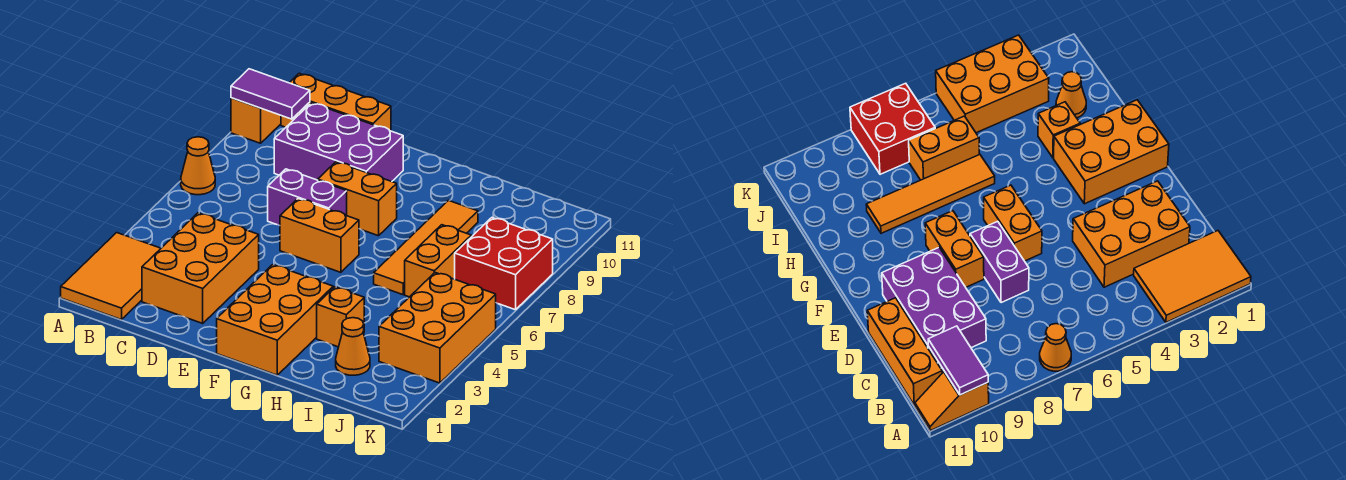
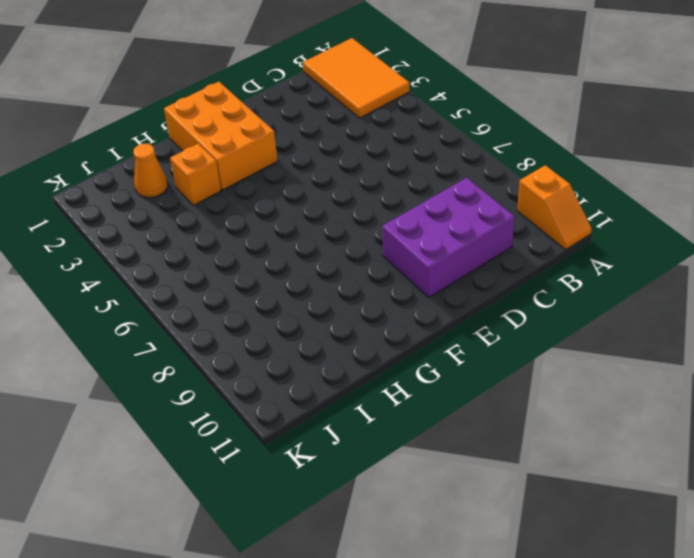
none -> orange 1x1 cone [181,137,215,195]
none -> orange 1x3 brick [281,73,391,131]
none -> orange 2x3 brick [142,213,259,323]

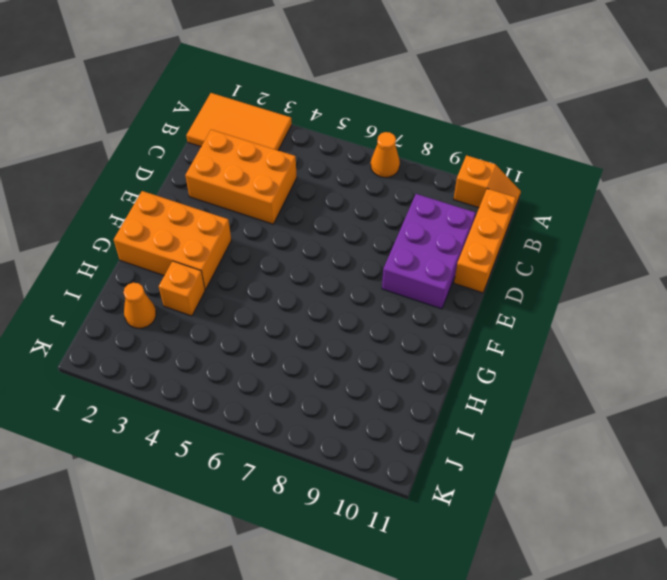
none -> purple 1x2 brick [268,169,347,226]
none -> orange 1x2 brick [280,199,359,272]
none -> orange 1x2 brick [318,162,397,236]

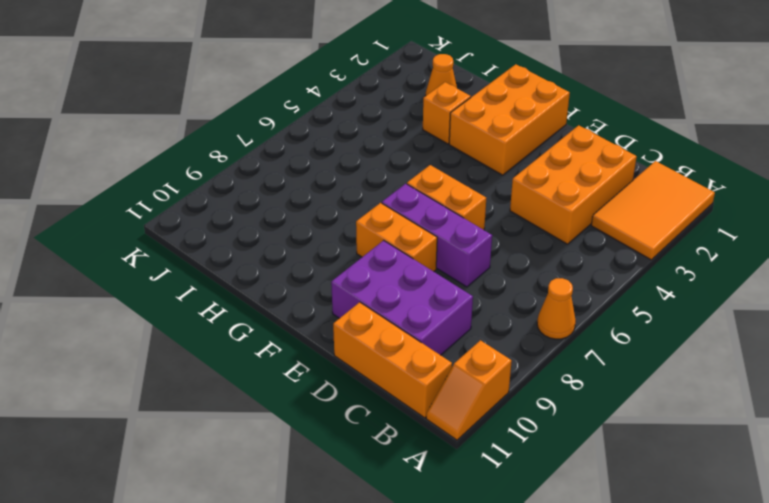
purple 1x3 brick [382,184,492,287] -> purple 1x2 brick [268,169,347,226]
none -> orange 1x4 tile [374,200,478,295]
none -> orange 1x2 brick [405,225,471,297]
none -> orange 2x3 brick [379,273,496,383]

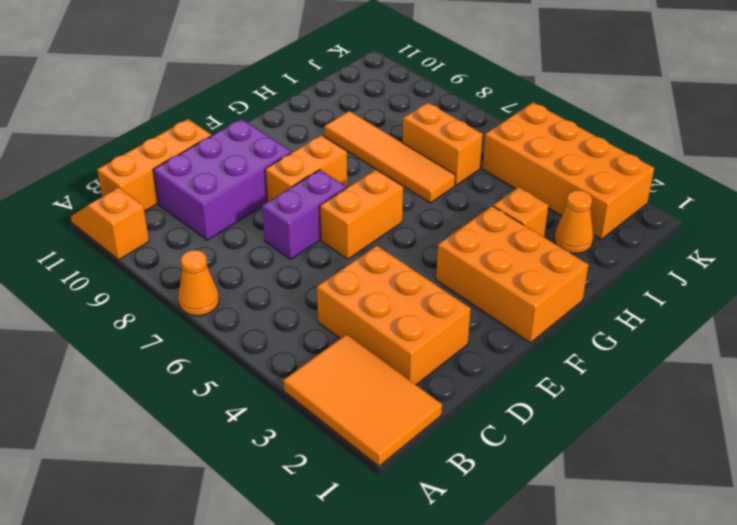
orange 2x4 brick [483,102,654,239] -> orange 2x3 brick [379,273,496,383]
none -> red 2x2 brick [455,218,553,310]
none -> purple 1x2 tile [231,69,310,119]

